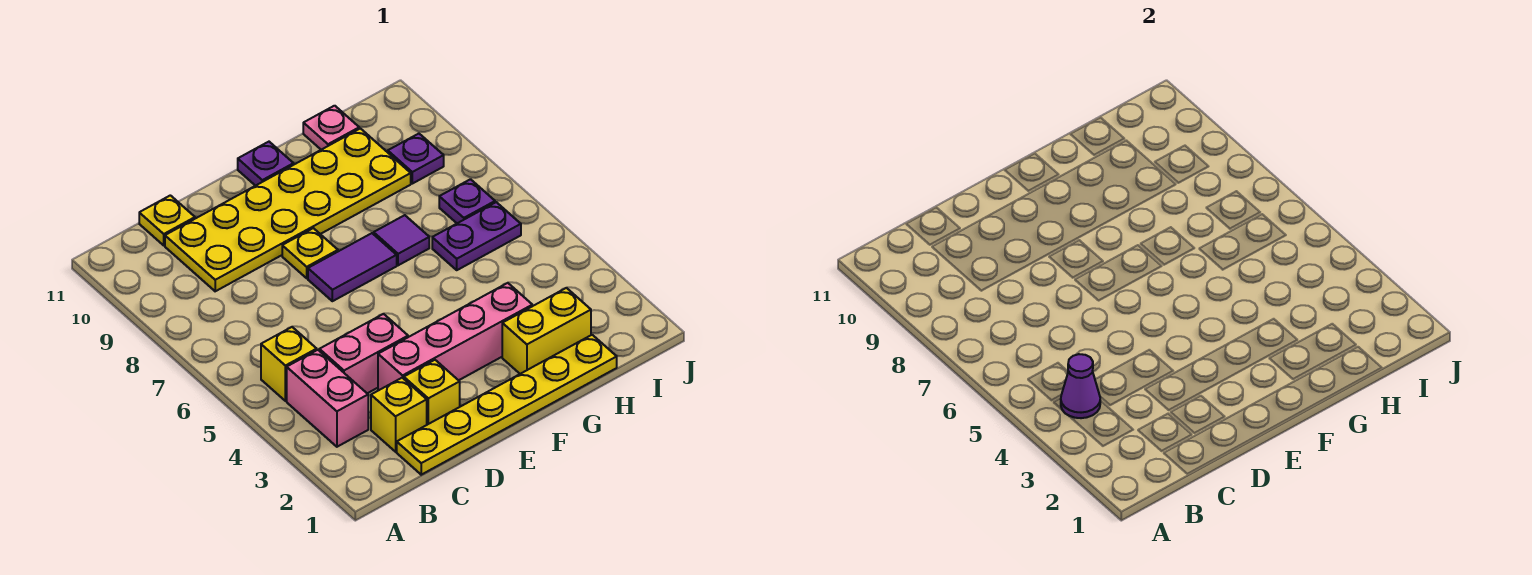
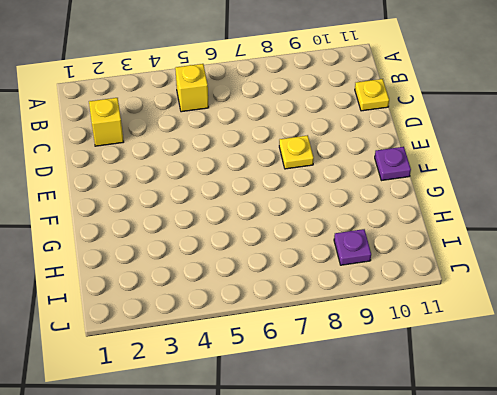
none -> pink 1x2 brick [287,350,368,447]
none -> yellow 1x6 plate [397,335,617,475]
none -> pink 1x2 brick [319,314,408,393]

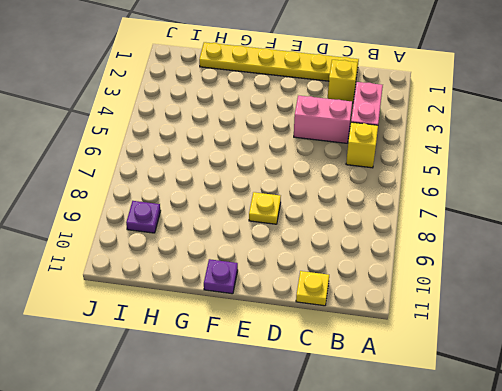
none -> yellow 2x6 plate [165,129,411,291]
none -> yellow 1x1 brick [404,360,460,425]
none -> pink 1x4 brick [378,283,532,390]

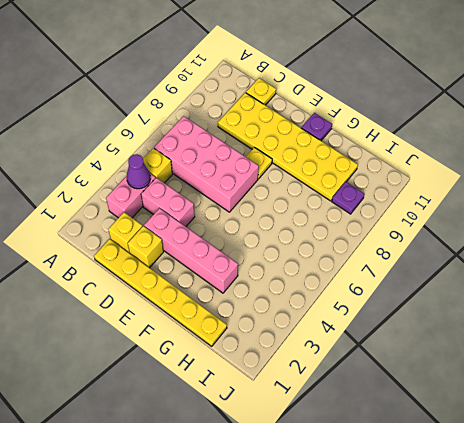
pink 2x4 brick [154,116,259,212] -> purple 1x2 tile [308,233,397,301]
none -> yellow 1x2 brick [502,288,591,374]
none -> purple 1x1 tile [374,215,429,265]
none -> purple 1x2 plate [432,202,521,270]

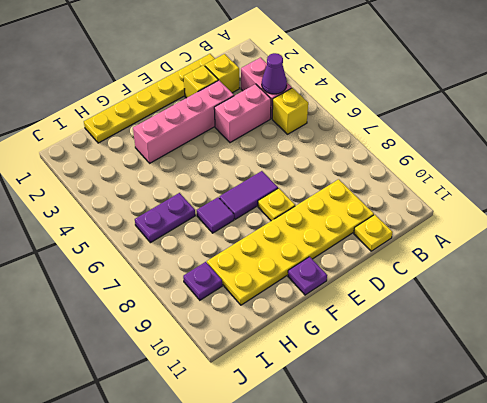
none -> yellow 1x2 brick [502,288,591,374]
none -> pink 1x1 plate [303,106,359,150]
none -> purple 1x1 plate [439,179,495,223]

